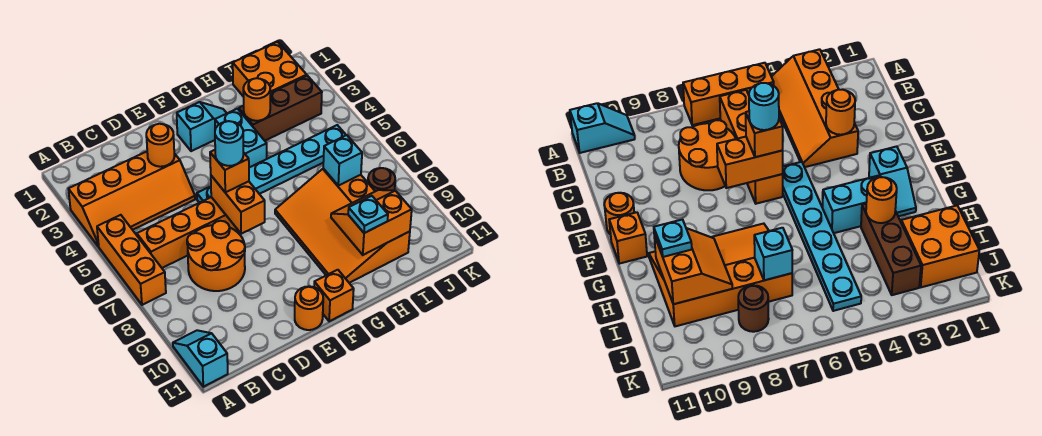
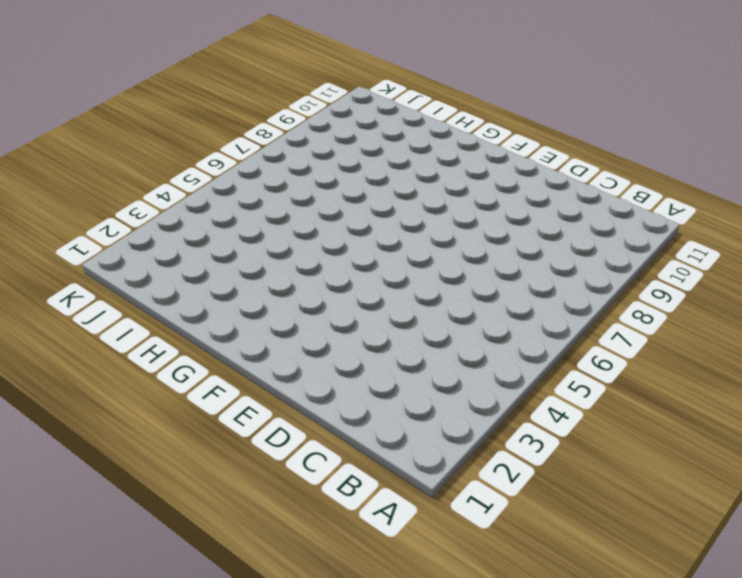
none -> orange 2x4 slope [68,152,195,247]
none -> orange 1x3 brick [97,215,166,305]
none -> cyan 1x2 slope [173,330,228,387]

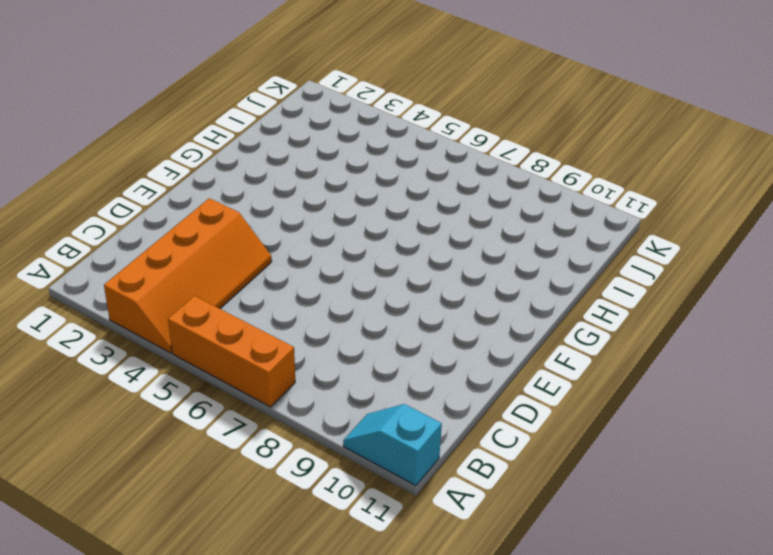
none -> orange 1x4 brick [137,197,238,268]
none -> orange 2x2 round brick [187,221,245,291]
none -> cyan 1x6 plate [197,125,346,203]

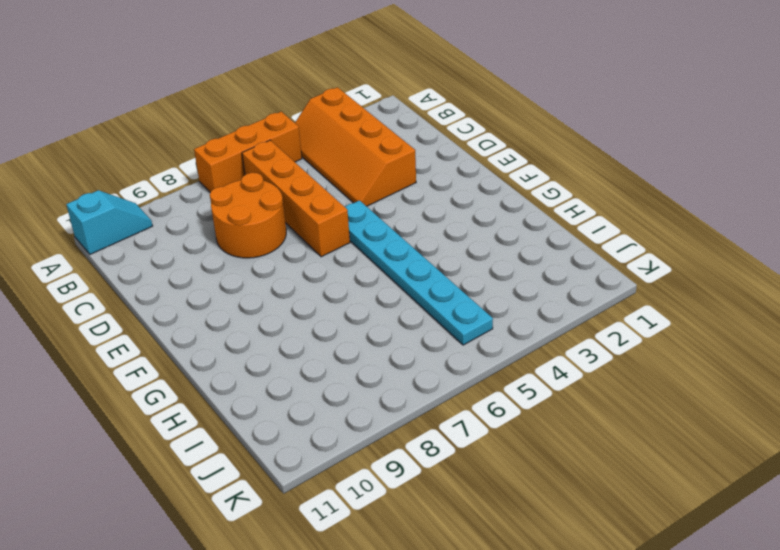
none -> orange 1x1 round brick [295,286,323,330]
none -> cyan 1x2 slope [177,102,227,151]
none -> orange 1x1 brick [314,270,354,321]

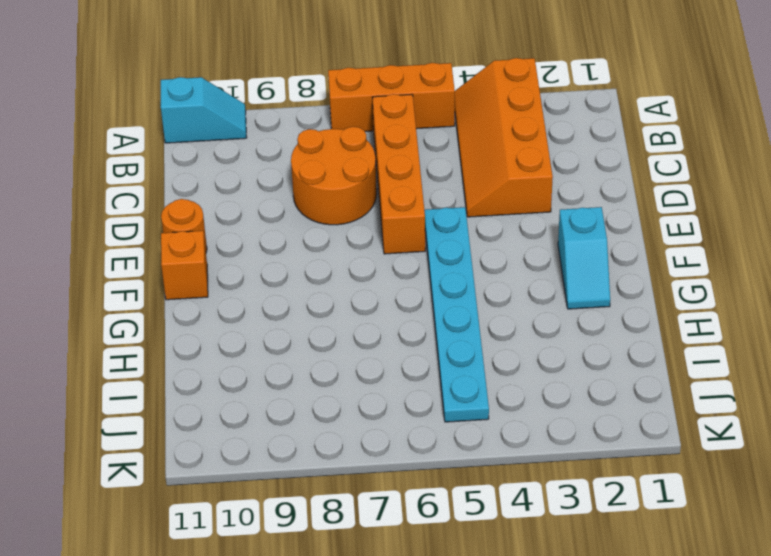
none -> cyan 1x2 brick [215,109,267,167]
none -> orange 3x4 slope [275,168,410,283]
none -> brown 1x3 brick [239,76,322,141]

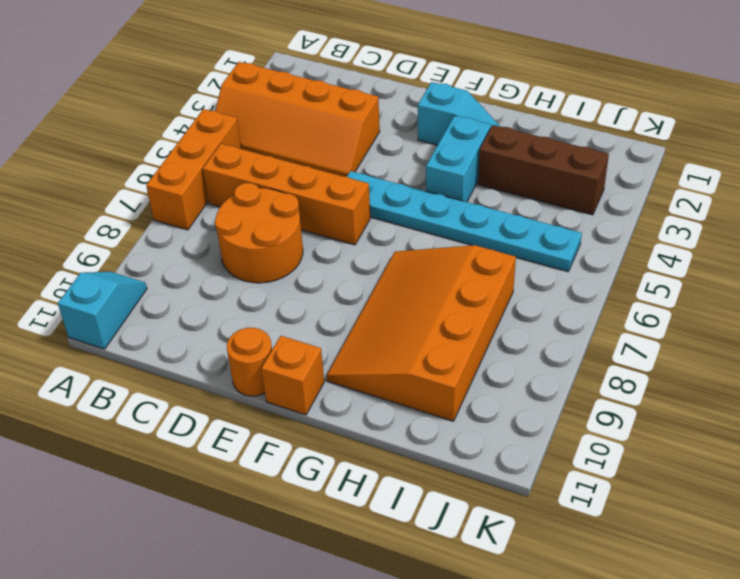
none -> orange 2x2 brick [233,42,307,97]
none -> brown 1x1 round brick [368,168,395,191]
none -> orange 1x1 round brick [146,124,175,167]

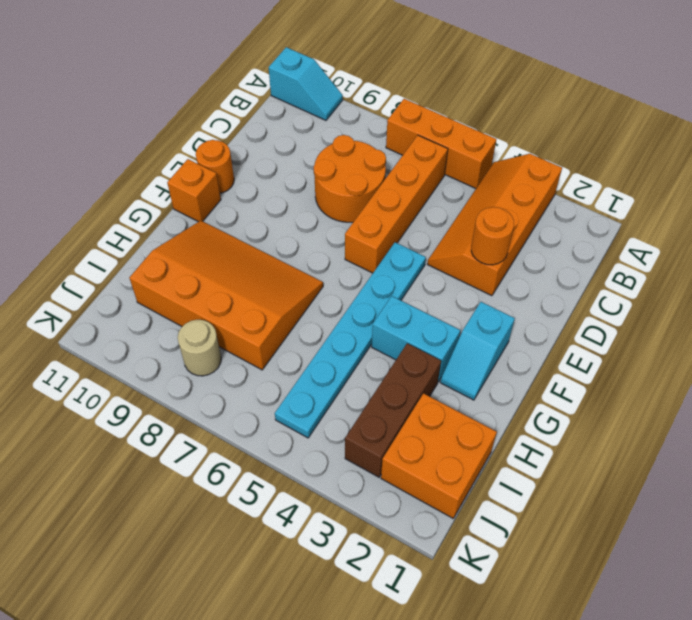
tan 1x1 round brick [178,320,221,376] -> brown 1x1 round brick [368,168,395,191]
none -> orange 1x2 brick [211,176,265,234]
none -> orange 1x1 round brick [243,78,270,121]
none -> orange 2x2 slope [331,190,412,255]

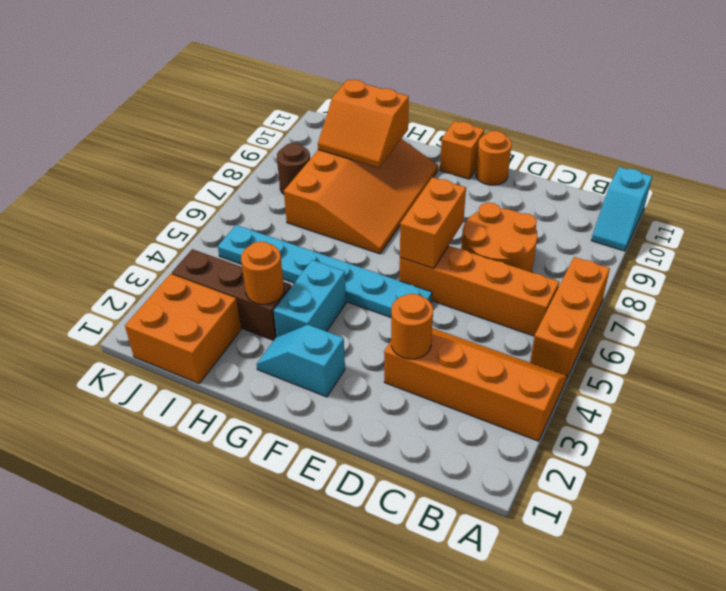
none -> cyan 1x1 brick [323,135,362,186]
none -> orange 1x1 brick [210,150,249,192]
none -> cyan 1x1 plate [348,196,388,233]

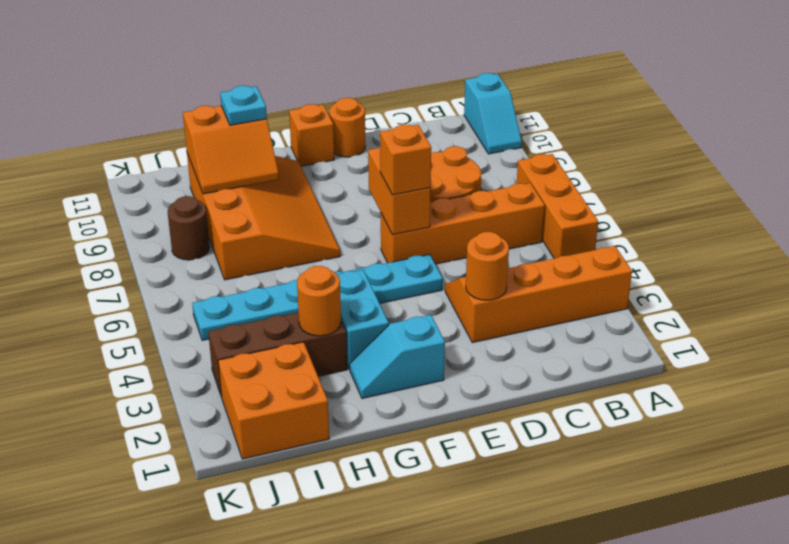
none -> cyan 1x1 brick [323,135,362,186]
none -> cyan 1x1 round brick [215,121,243,166]

